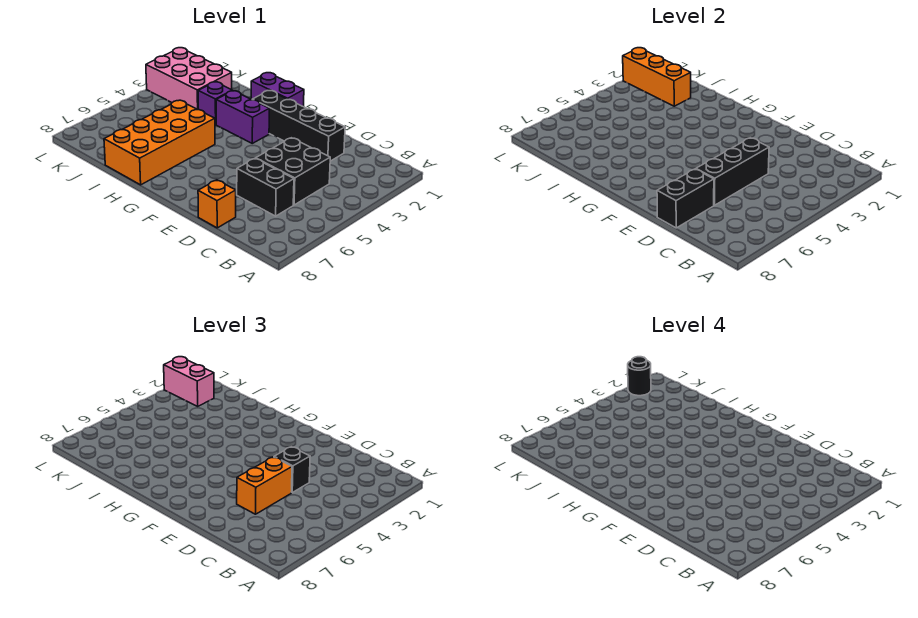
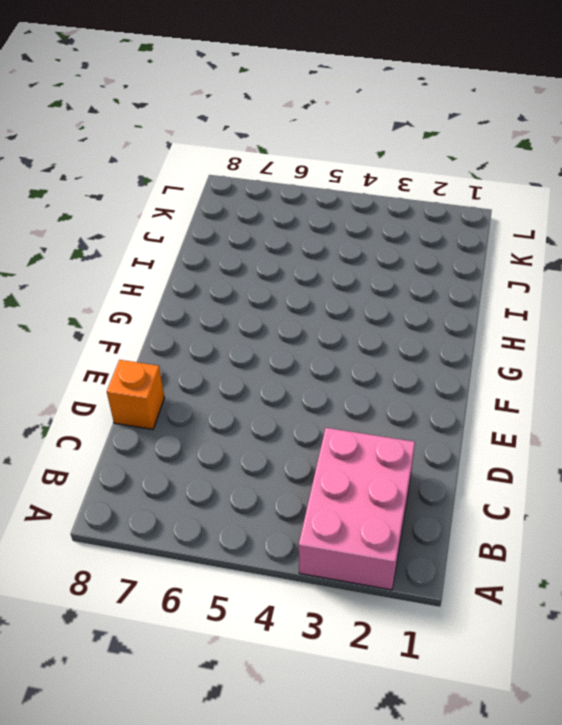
pink 2x3 brick [299,428,415,590] -> pink 2x3 brick moved to [146,48,232,109]
none -> black 2x2 brick [256,138,330,205]
none -> black 1x2 brick [237,158,294,216]
none -> black 1x4 brick [252,91,345,161]

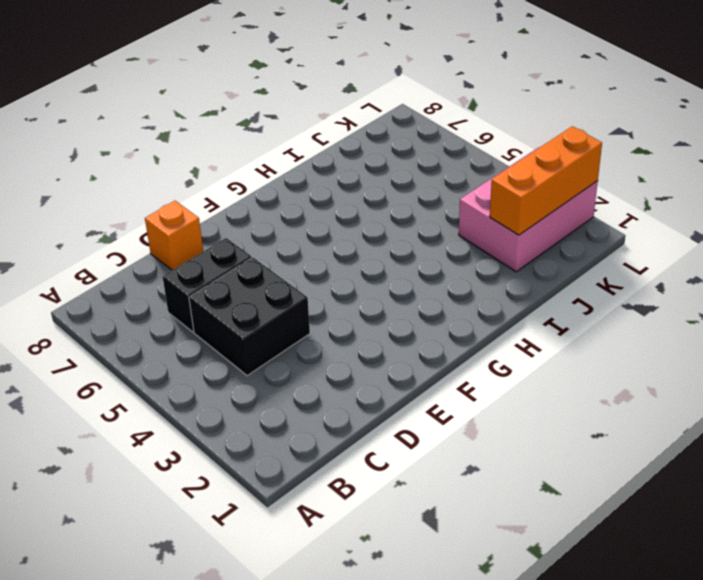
none -> black 1x4 brick [252,91,345,161]
none -> purple 1x2 brick [251,73,304,107]
none -> purple 1x2 brick [216,91,269,143]

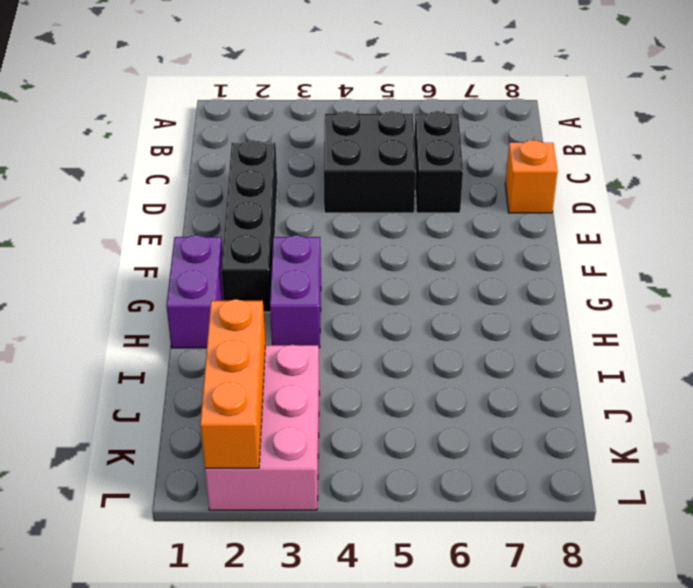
none -> orange 2x4 brick [104,100,215,185]
none -> purple 1x1 brick [198,82,232,125]
none -> black 1x3 brick [696,138,769,205]

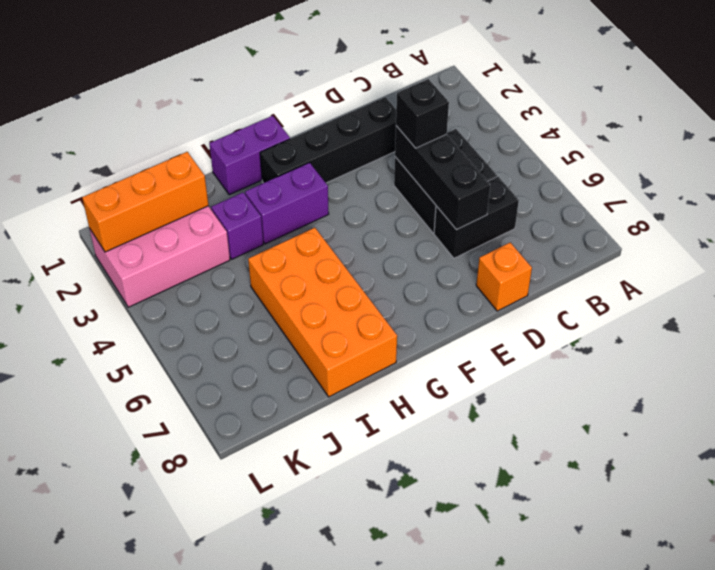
none -> black 1x2 brick [657,169,714,228]
none -> orange 1x2 brick [237,457,292,514]
none -> pink 1x2 brick [164,357,214,406]

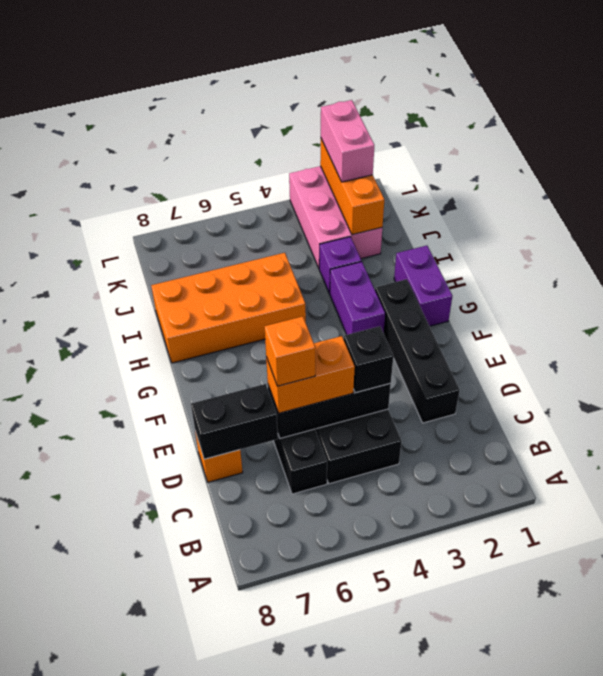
orange 1x1 brick [264,316,315,386] -> none
none -> black 1x1 round brick [628,357,651,396]

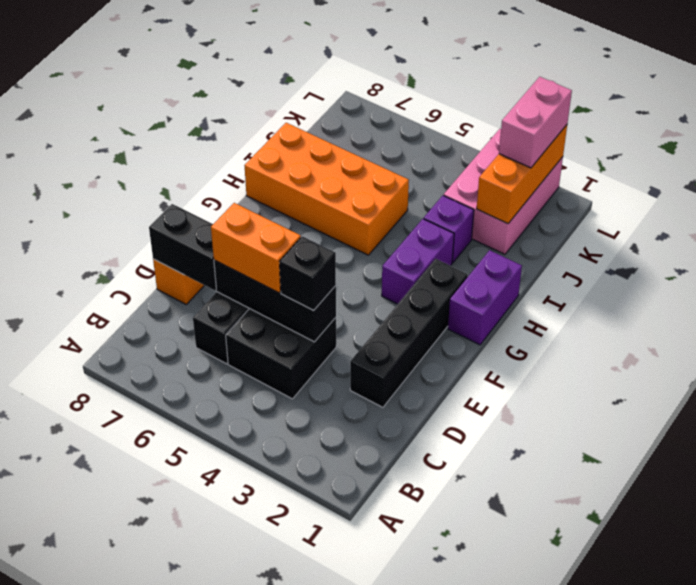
none -> black 1x1 round brick [628,357,651,396]

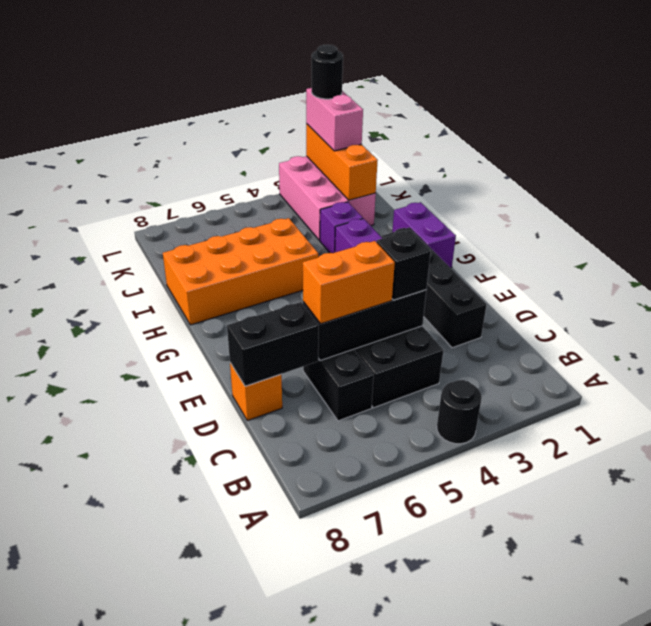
black 1x1 round brick [437,380,482,444] -> none

